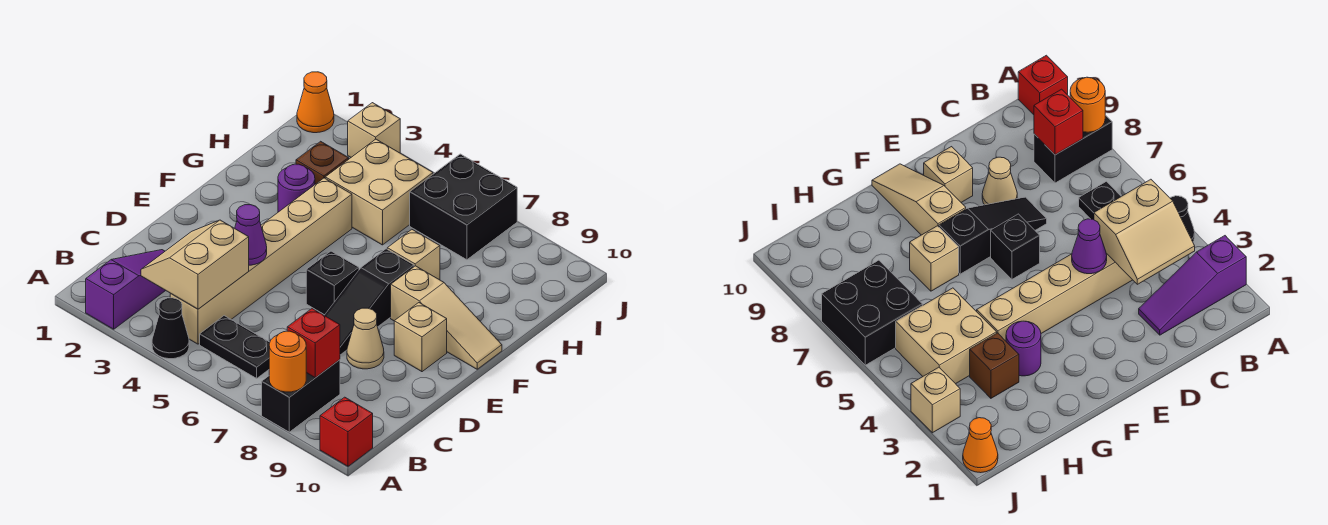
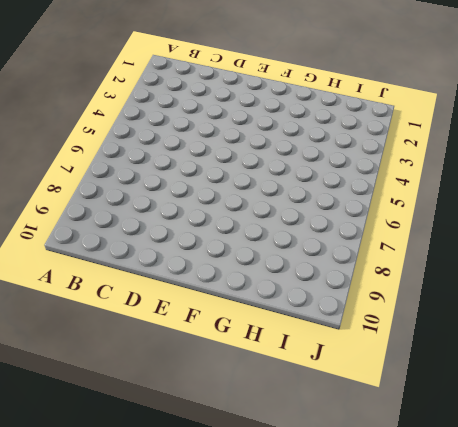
none -> purple 1x3 slope [86,250,166,329]
none -> black 1x1 cone [152,298,189,359]
none -> black 1x2 brick [262,360,340,432]

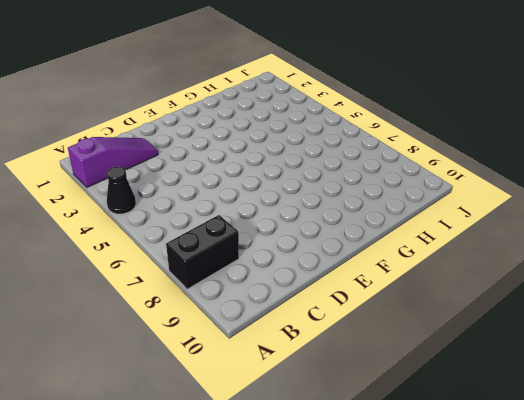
none -> red 1x1 brick [320,397,373,466]
none -> tan 1x6 brick [170,178,352,344]
none -> black 1x2 plate [200,316,270,378]

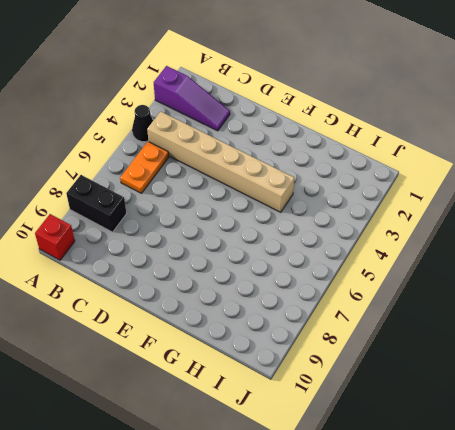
orange 1x2 plate [120,141,169,193] -> black 1x2 plate [200,316,270,378]
none -> black 1x3 slope [324,249,414,355]
none -> tan 1x1 cone [347,308,384,369]
none -> black 1x1 brick [306,251,359,315]

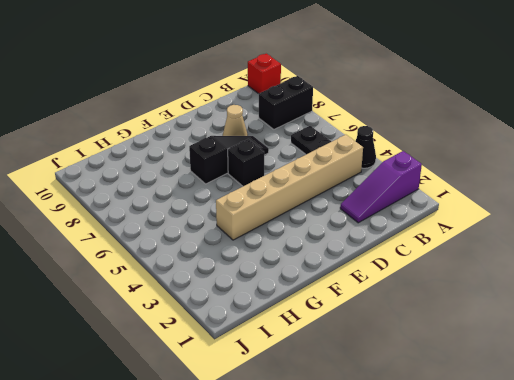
none -> tan 1x1 brick [394,303,447,372]
none -> tan 1x3 slope [391,266,502,369]
none -> purple 1x1 round brick [278,164,315,212]

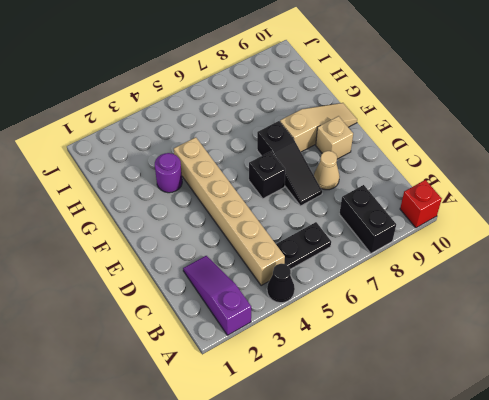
none -> tan 1x1 brick [387,230,440,280]
none -> brown 1x1 brick [296,141,349,184]
none -> tan 2x2 brick [325,139,433,245]

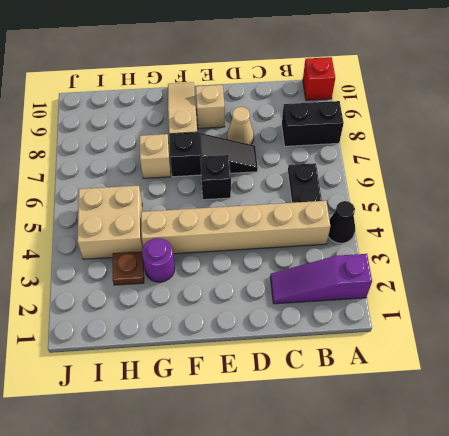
brown 1x1 plate [113,251,144,285] -> brown 1x1 brick [296,141,349,184]
none -> black 2x2 brick [410,154,517,260]
none -> orange 1x1 cone [297,72,334,133]
none -> tan 1x1 brick [348,103,400,157]

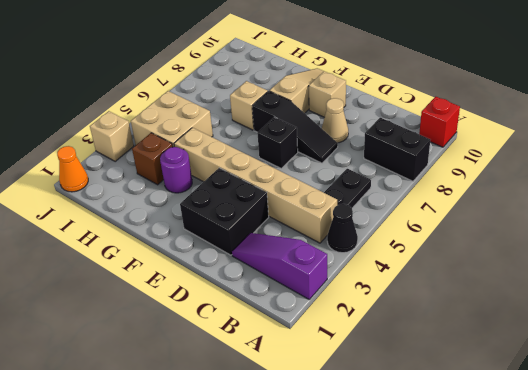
black 2x2 brick [180,168,269,255] -> black 2x2 brick moved to [410,154,517,260]
none -> orange 1x1 round brick [269,331,306,392]
none -> tan 2x2 slope [141,220,249,309]
none -> red 1x1 brick [287,309,340,378]

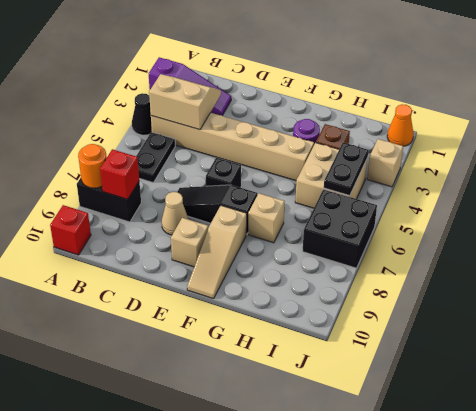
black 1x2 plate [324,143,368,196] -> none
none -> purple 1x1 cone [235,205,267,265]

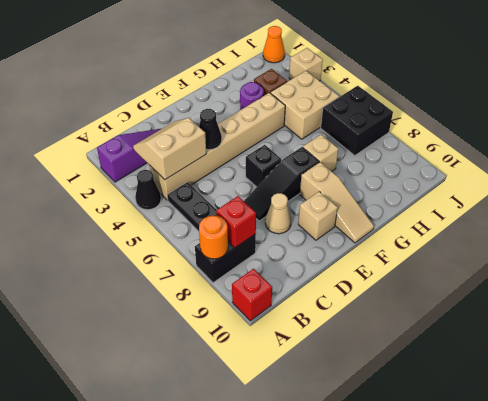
black 1x1 cone [199,109,222,150] -> purple 1x1 cone [235,205,267,265]

